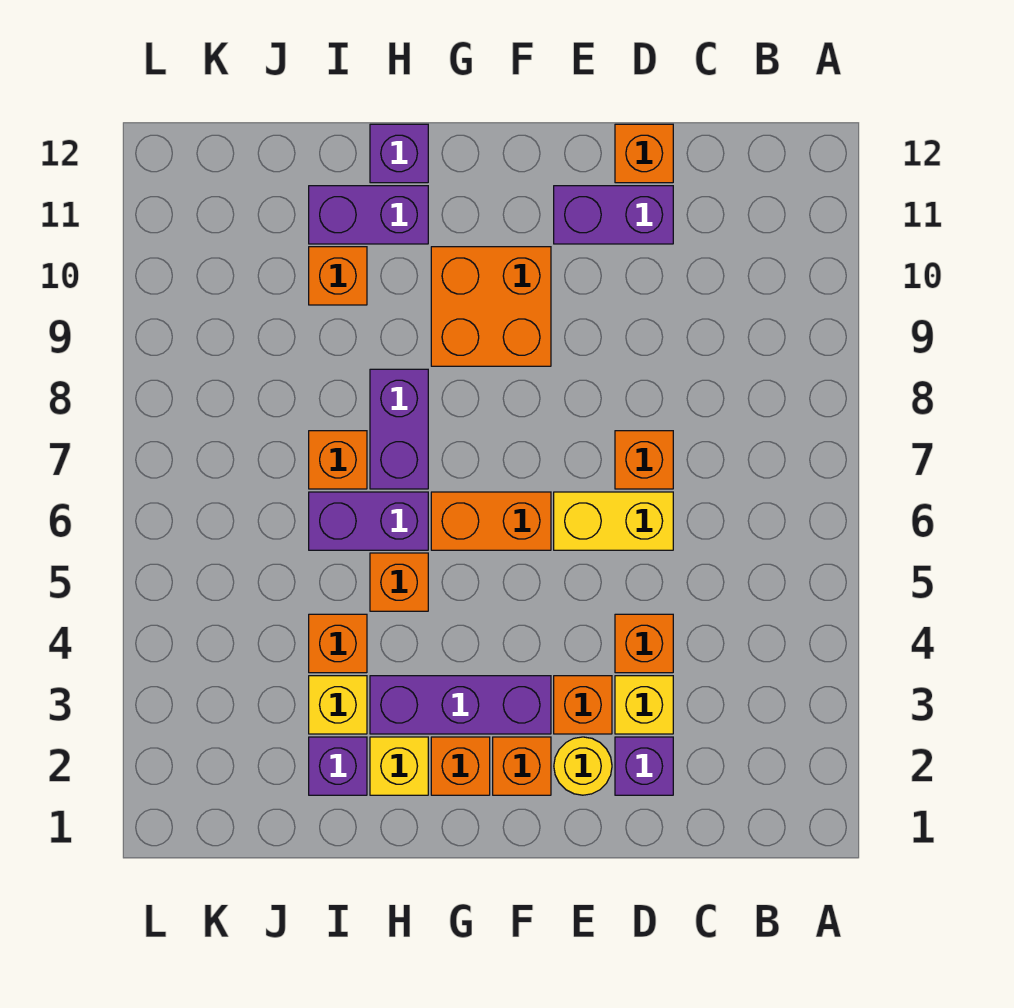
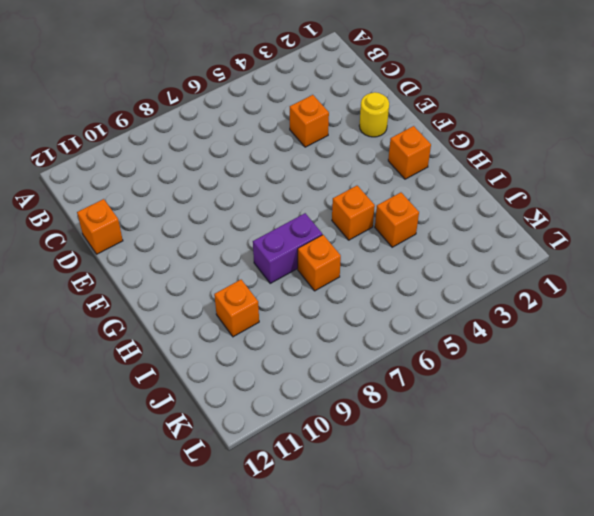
none -> purple 1x1 brick [615,737,673,795]
none -> yellow 1x1 brick [615,676,673,734]
none -> yellow 1x2 brick [554,492,673,550]

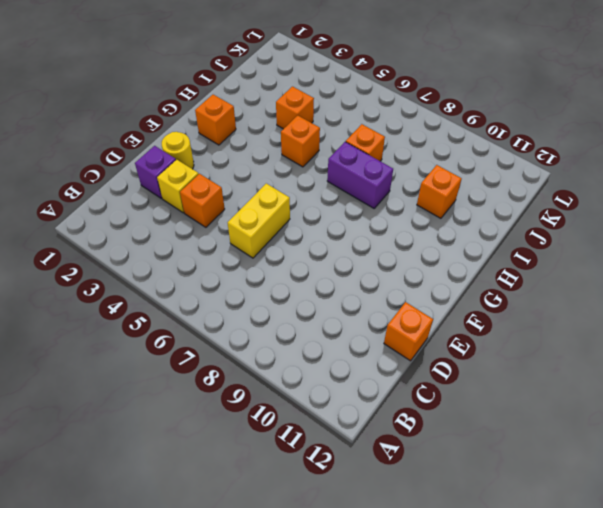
none -> orange 1x1 brick [615,431,673,489]
none -> purple 1x2 brick [554,186,673,244]
none -> orange 1x1 brick [554,676,612,734]

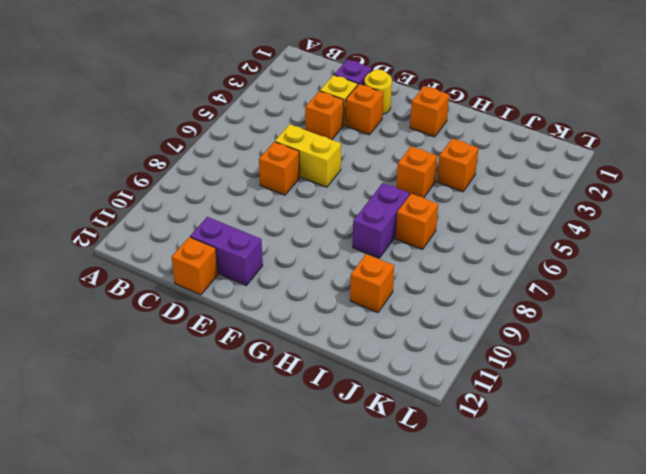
none -> orange 1x1 brick [493,737,551,795]
none -> purple 1x3 brick [370,676,551,734]
none -> orange 1x2 brick [431,492,551,550]

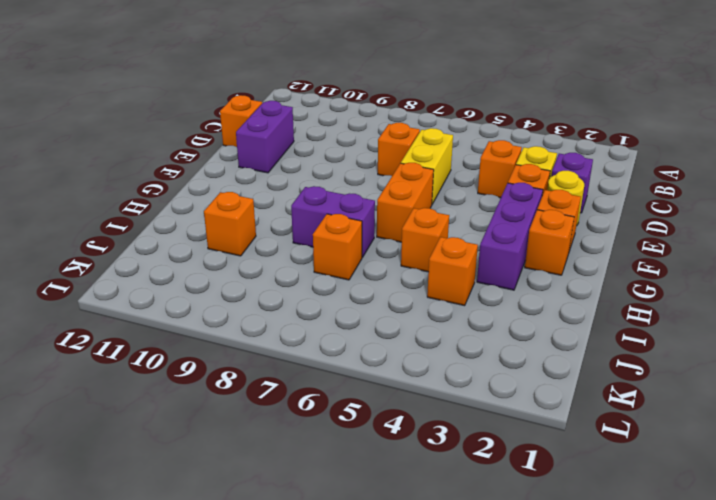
none -> orange 2x2 brick [431,247,551,366]
none -> yellow 1x1 brick [370,737,428,795]
none -> purple 1x2 brick [309,492,428,550]

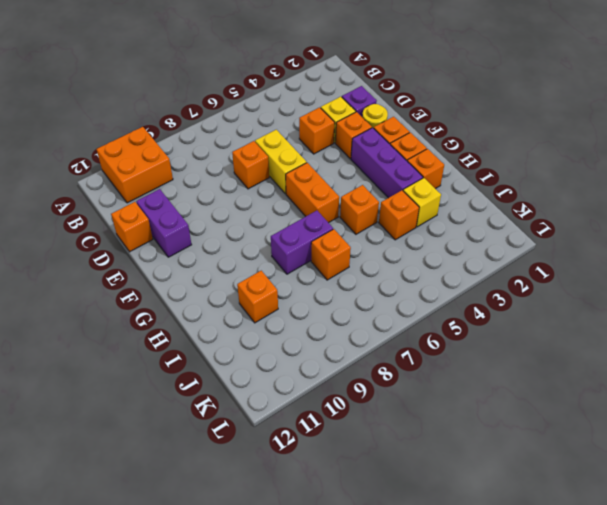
orange 2x2 brick [97,127,173,203] -> orange 2x2 brick moved to [431,247,551,366]
orange 1x1 brick [407,149,444,189] -> yellow 1x1 brick [370,737,428,795]
none -> purple 1x2 brick [309,492,428,550]
none -> purple 1x2 brick [309,186,428,244]
none -> purple 1x1 brick [370,124,428,183]

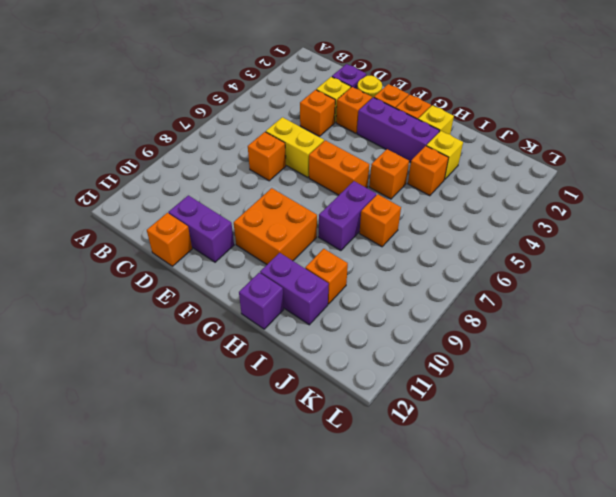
none -> purple 1x2 brick [309,492,428,550]
none -> purple 1x1 brick [309,737,367,795]

